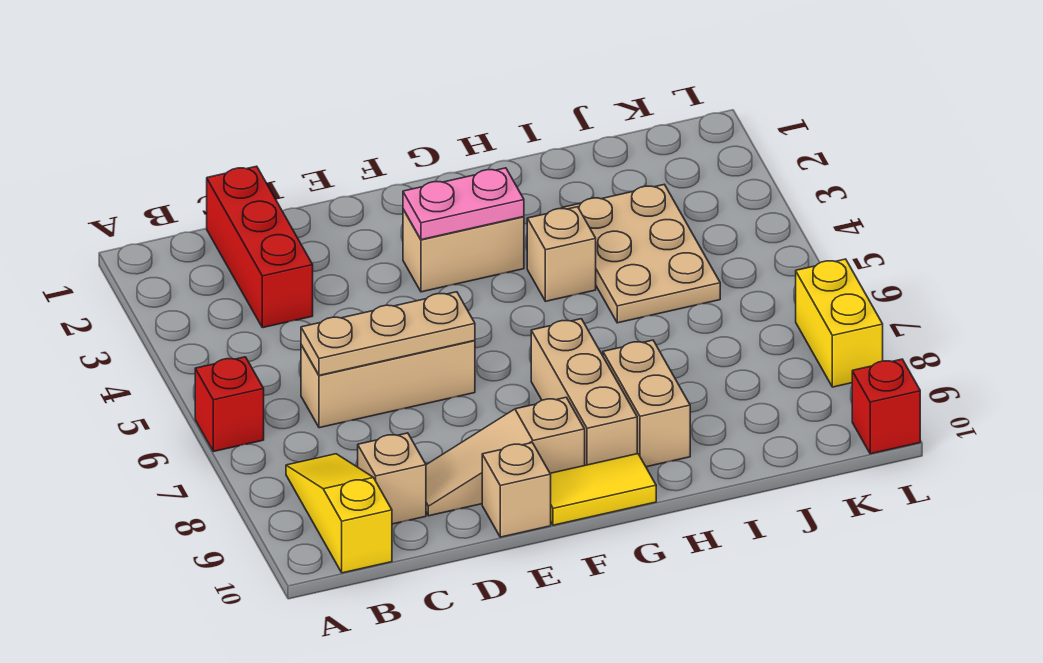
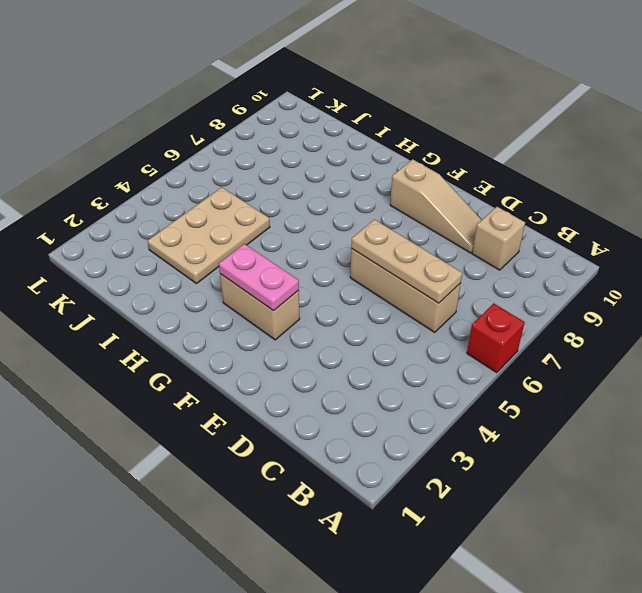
none -> yellow 1x3 slope [286,454,392,573]
none -> red 1x3 brick [207,166,313,328]
none -> tan 1x1 brick [482,443,551,537]

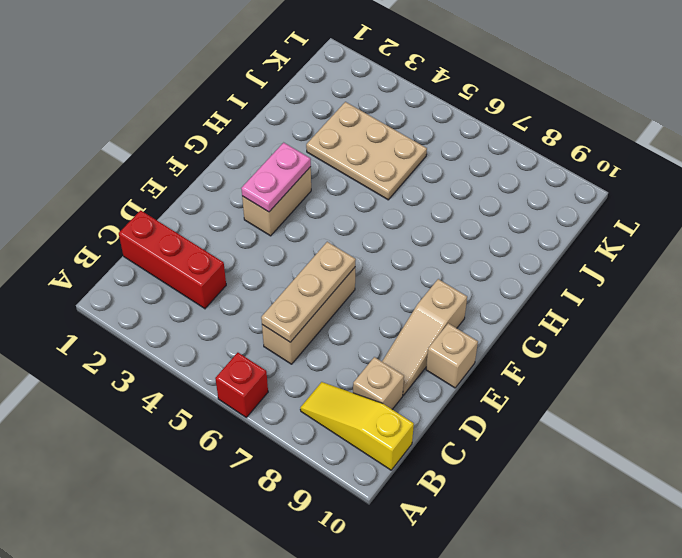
none -> yellow 1x2 tile [550,454,656,525]
none -> tan 1x3 brick [531,319,637,465]
none -> tan 1x1 brick [527,207,596,301]

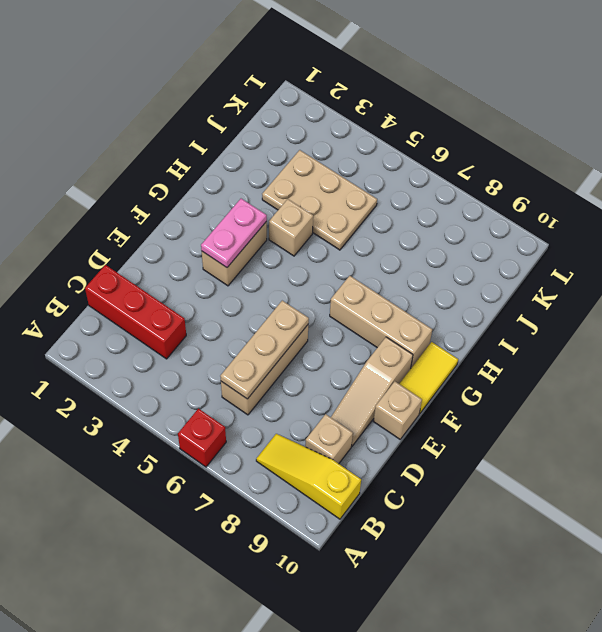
none -> tan 1x2 brick [603,340,690,467]
none -> yellow 1x2 brick [796,259,883,387]
none -> red 1x1 brick [852,359,920,454]

